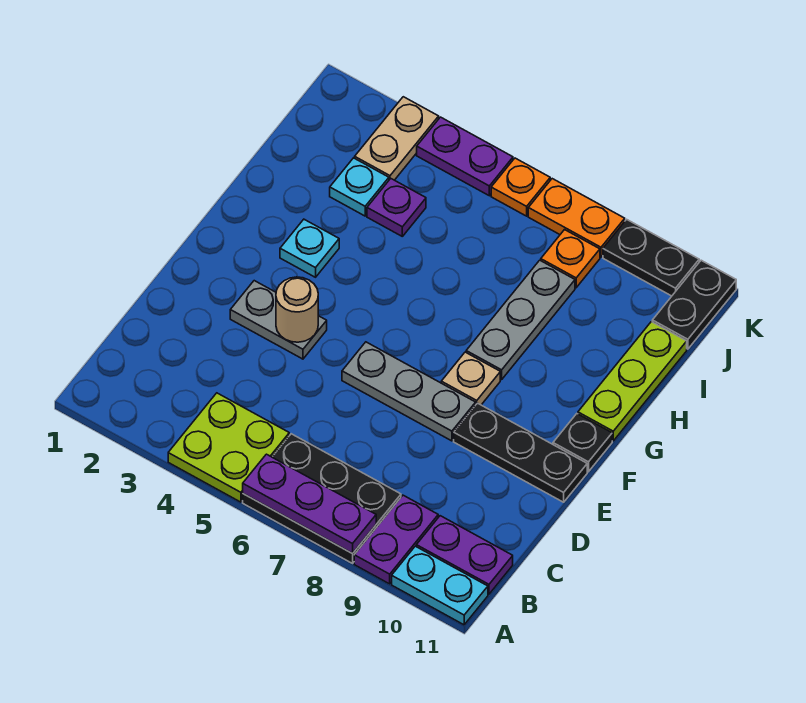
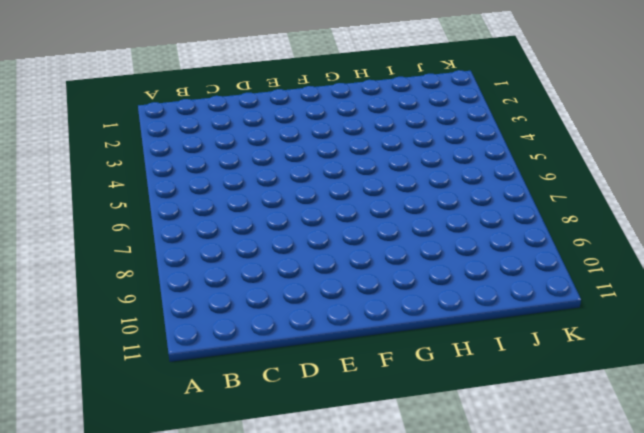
none -> lime 2x2 plate [168,393,289,502]
none -> black 2x3 plate [243,434,401,563]
none -> purple 1x2 plate [354,495,438,584]

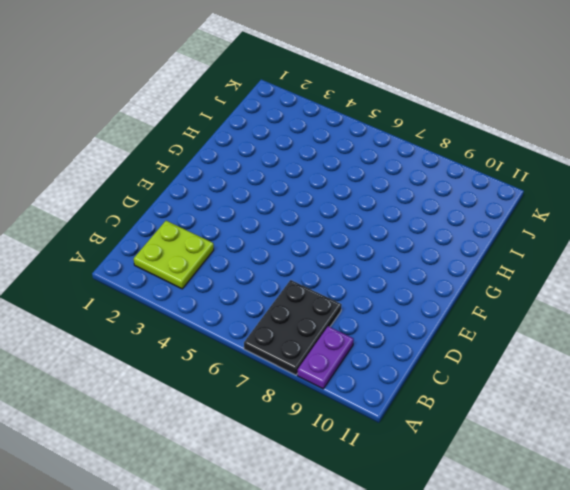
black 2x3 plate [244,280,342,375] -> black 2x3 plate turned to [243,434,401,563]
lime 2x2 plate [134,221,214,289] -> lime 2x2 plate moved to [168,393,289,502]
none -> cyan 1x2 plate [392,546,488,625]
none -> purple 1x2 plate [416,516,513,594]
none -> grey 1x2 plate [230,281,327,359]

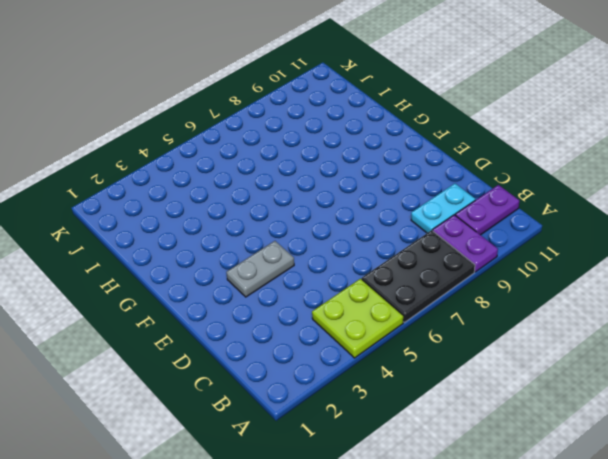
cyan 1x2 plate [411,184,475,233] -> cyan 1x2 plate moved to [392,546,488,625]
none -> grey 1x3 plate [342,342,476,441]
none -> black 1x3 plate [454,403,587,502]
none -> tan 1x1 plate [441,352,500,405]

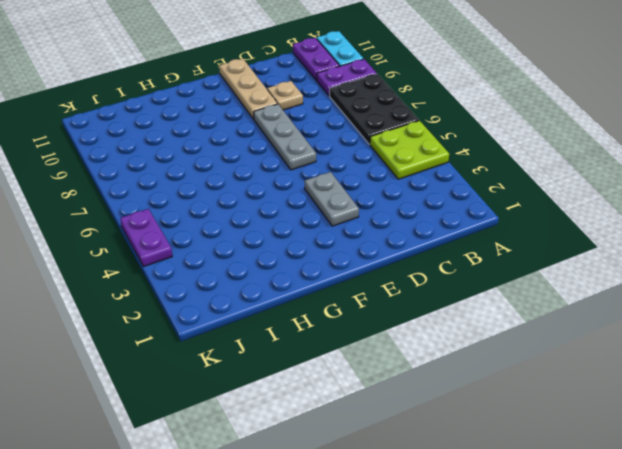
tan 1x1 plate [267,81,303,110] -> tan 1x1 plate moved to [441,352,500,405]
tan 1x3 plate [219,59,278,119] -> black 1x3 plate [454,403,587,502]
none -> black 1x1 plate [553,414,612,472]
none -> cyan 1x1 plate [280,219,339,277]
none -> grey 1x3 plate [466,260,575,380]

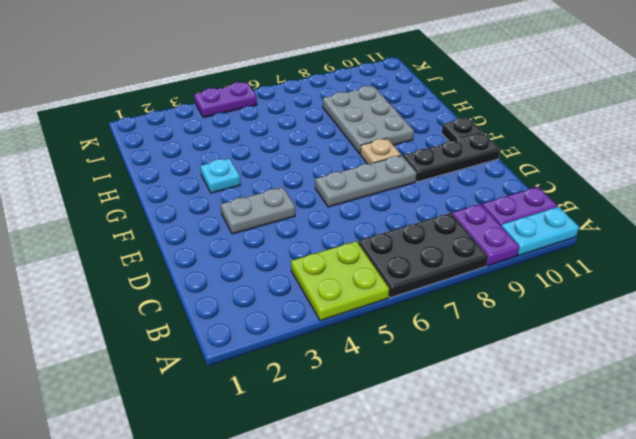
grey 2x3 plate [323,86,414,154] -> grey 1x3 plate [466,260,575,380]
none -> lime 1x3 plate [578,322,687,441]
none -> cyan 1x1 plate [330,158,389,216]
none -> purple 1x1 plate [367,179,426,236]

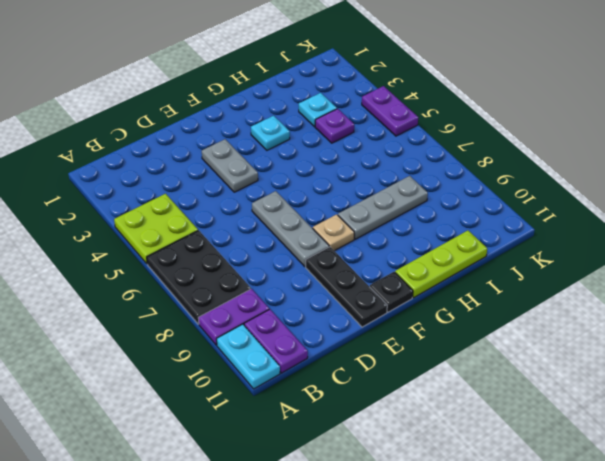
none -> tan 1x2 plate [355,97,439,180]
none -> orange 1x1 plate [541,230,600,288]
none -> black 1x2 plate [652,260,736,349]

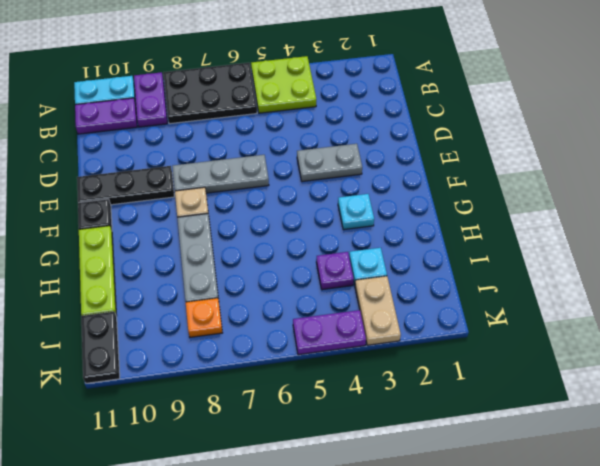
none -> orange 1x1 plate [491,158,550,216]
none -> orange 1x2 plate [528,179,625,257]
none -> black 1x2 plate [603,219,699,296]

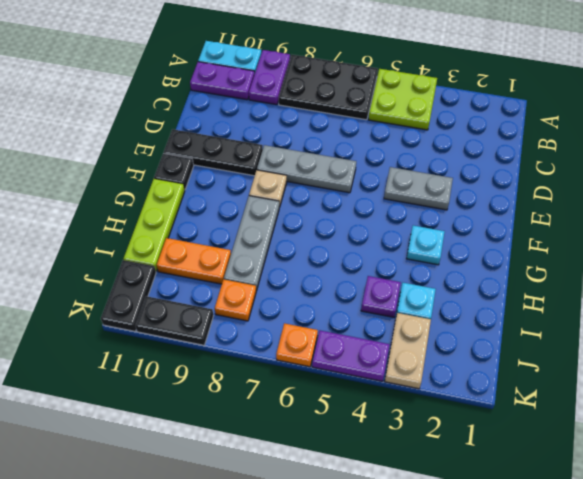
orange 1x2 plate [157,238,231,284] -> orange 1x2 plate moved to [528,179,625,257]
none -> purple 1x3 plate [243,454,376,554]
none -> tan 1x1 round brick [276,277,318,342]

